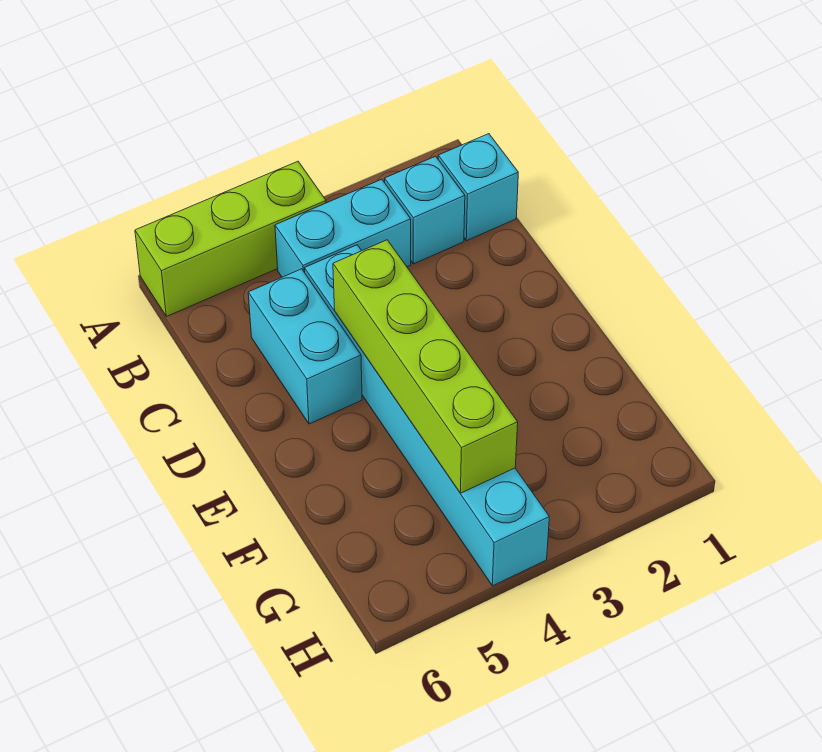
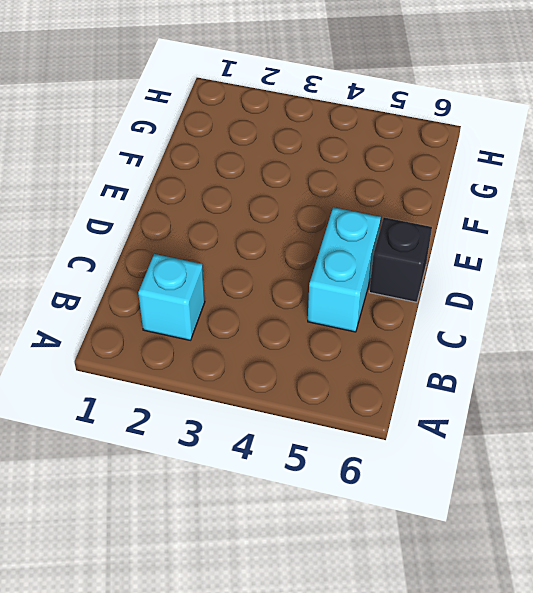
black 1x1 brick [369,217,432,302] -> none
none -> lime 1x3 brick [135,161,326,317]
none -> cyan 1x1 brick [438,134,518,241]

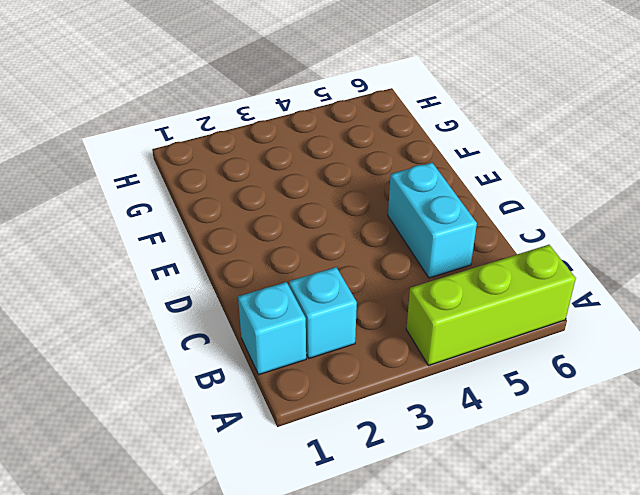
none -> cyan 1x2 brick [275,179,411,277]
none -> cyan 1x6 brick [305,245,549,586]

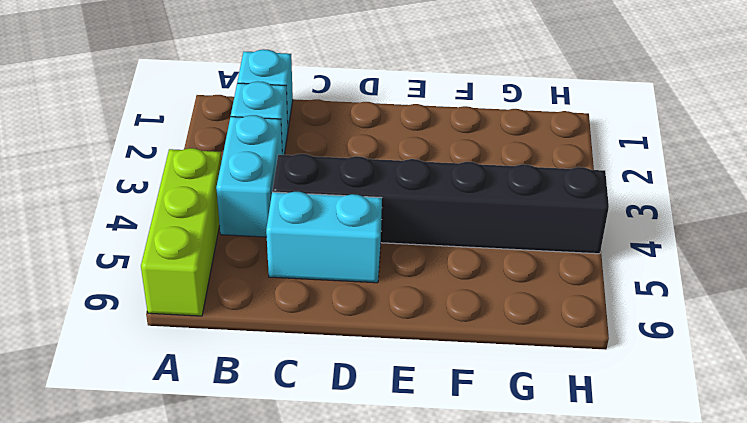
black 1x6 brick [272,154,609,254] -> cyan 1x6 brick [305,245,549,586]
none -> lime 1x4 brick [333,240,518,493]

